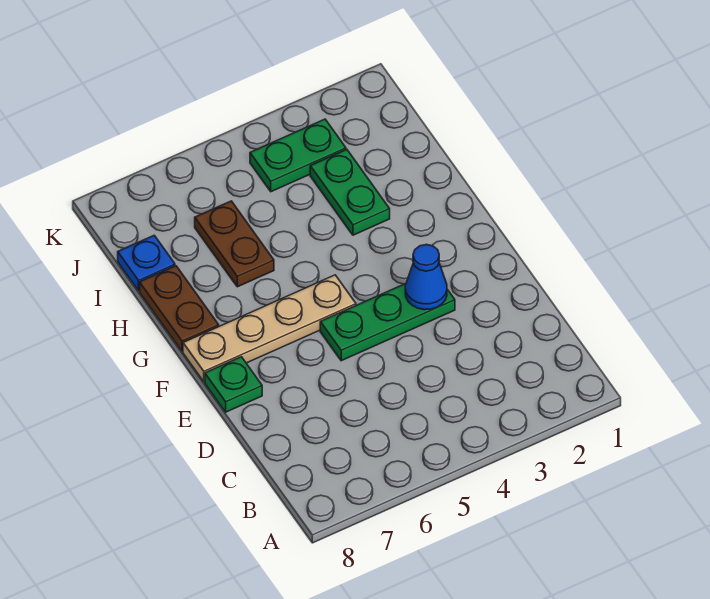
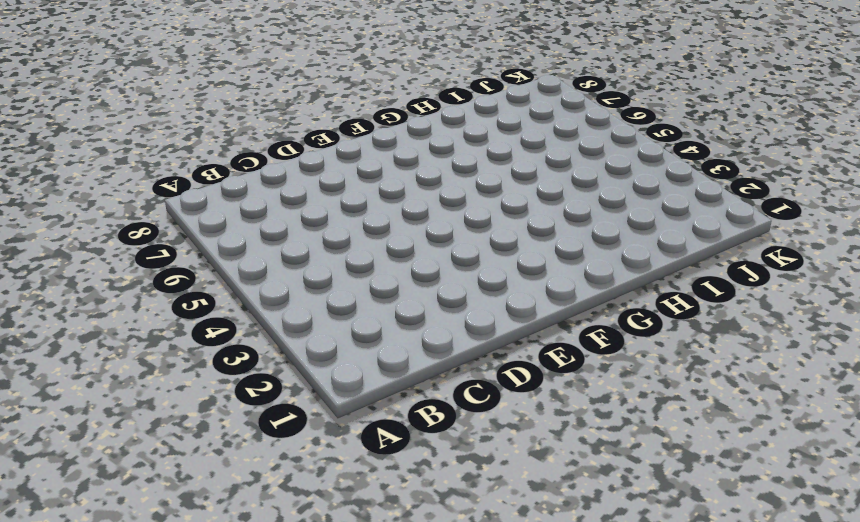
none -> green 1x3 plate [320,284,455,361]
none -> green 1x1 plate [205,357,262,412]

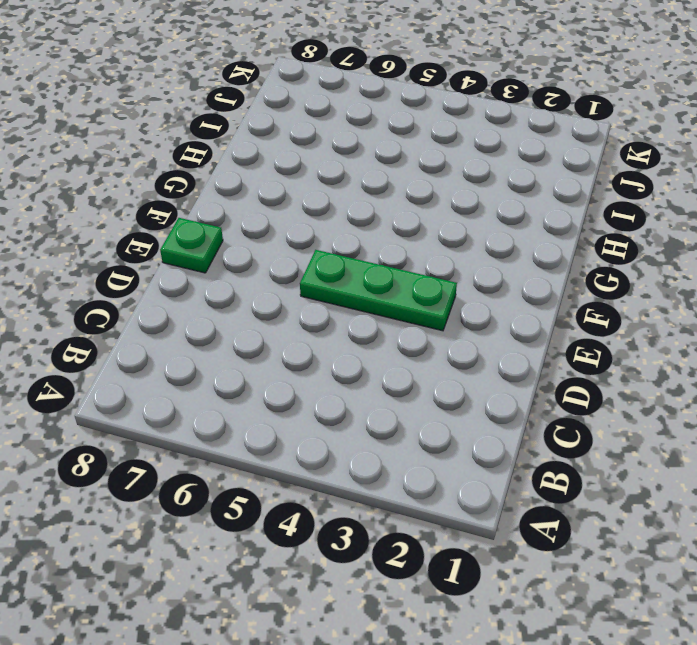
none -> tan 1x4 plate [183,275,356,382]
none -> brown 1x2 plate [140,266,219,352]

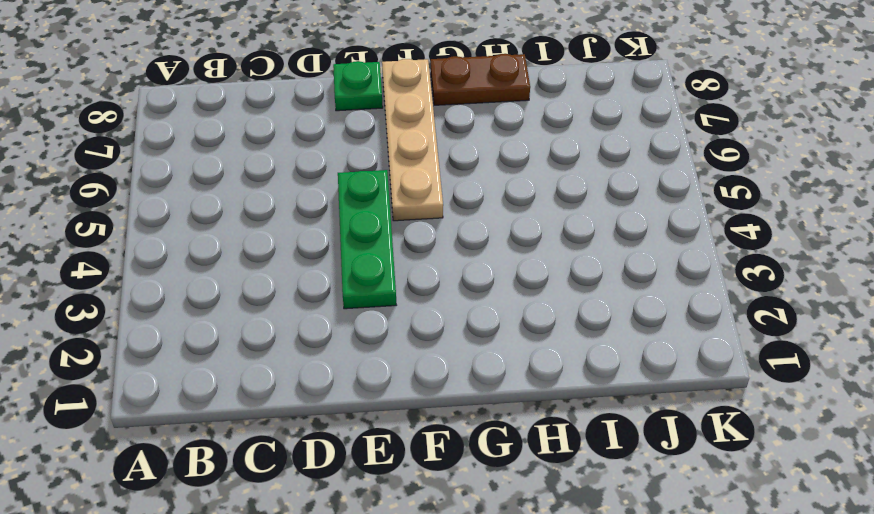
none -> green 1x2 plate [310,150,390,235]
none -> brown 1x2 plate [195,201,274,287]

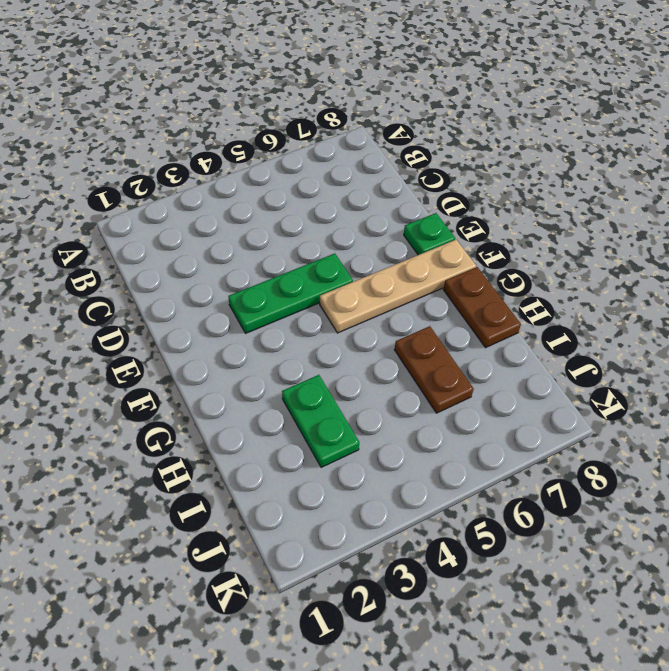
none -> blue 1x1 plate [118,235,175,291]
none -> green 1x2 plate [250,119,346,192]

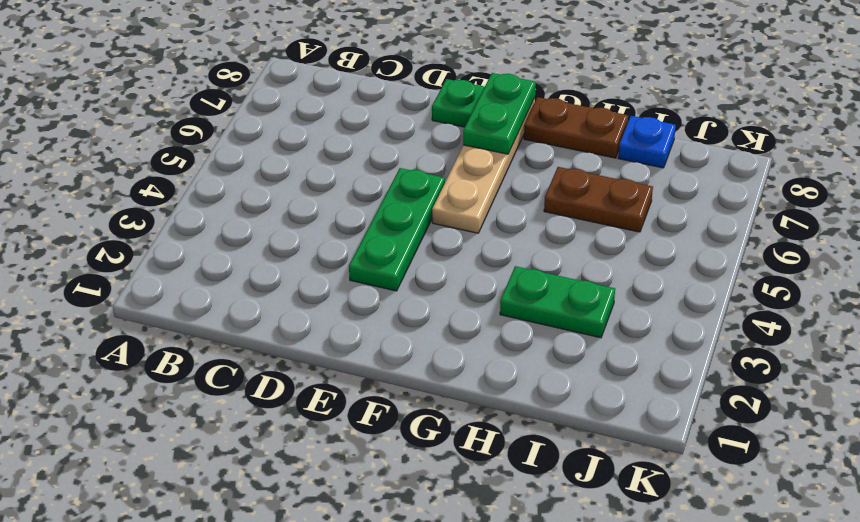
green 1x2 plate [463,73,536,154] -> green 1x2 plate moved to [250,119,346,192]
none -> blue 1x1 cone [405,244,447,310]

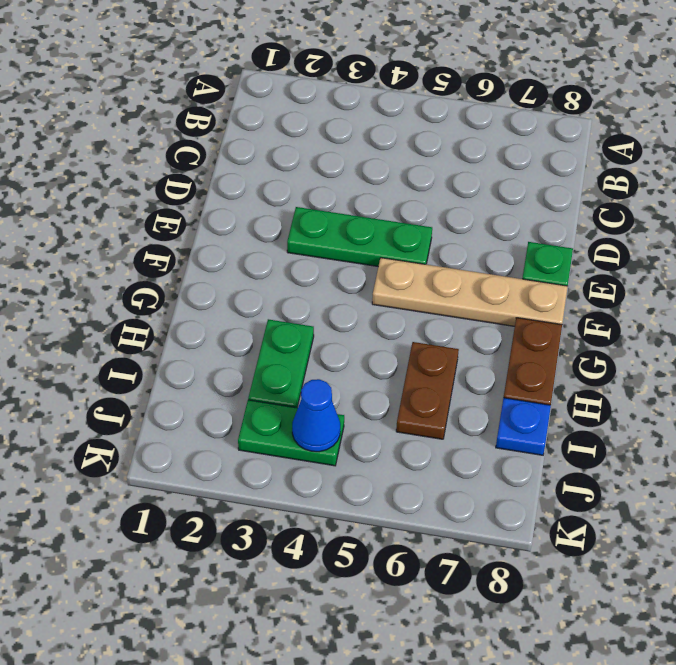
blue 1x1 cone [292,379,340,452] -> blue 1x1 cone moved to [405,244,447,310]

